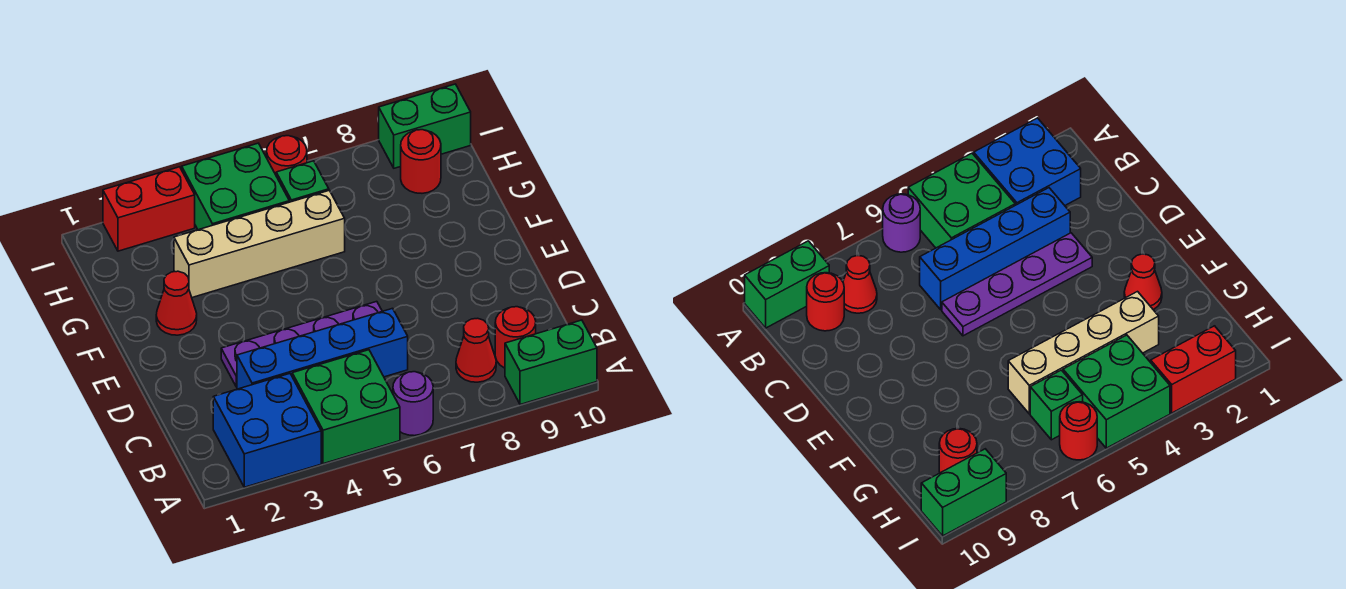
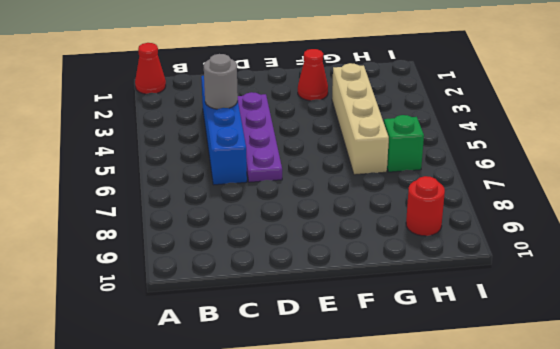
red 1x1 cone [135,43,166,94] -> red 1x1 cone moved to [456,318,496,382]
grey 1x1 round brick [204,54,238,109] -> none
none -> blue 2x2 brick [213,374,321,487]
none -> green 2x2 brick [292,350,400,464]
none -> purple 1x1 round brick [393,372,433,436]

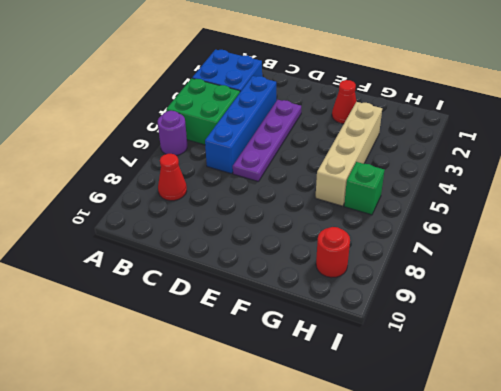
none -> green 1x2 brick [505,320,597,405]
none -> red 1x1 round brick [495,307,536,368]
none -> green 2x2 brick [182,143,289,230]

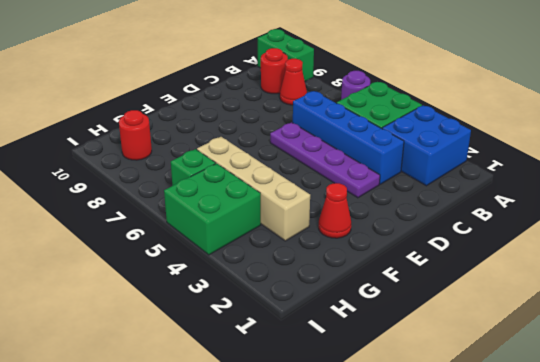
none -> red 1x2 brick [103,167,195,251]
none -> red 1x1 round brick [267,136,307,175]
none -> green 1x2 brick [379,84,471,168]

